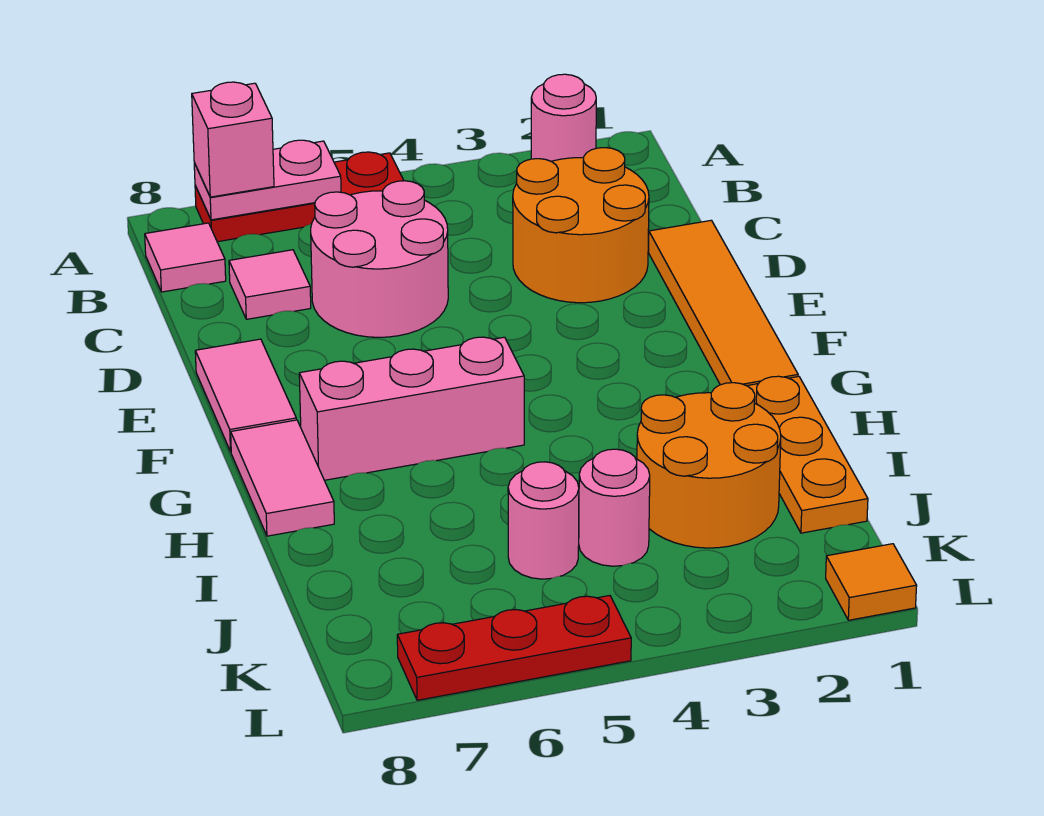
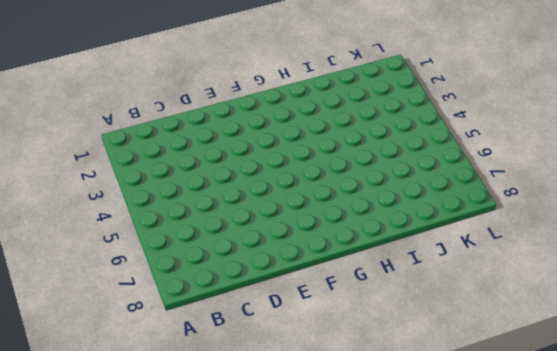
none -> pink 1x1 round brick [531,74,596,161]
none -> red 1x3 plate [195,152,404,242]
none -> pink 1x1 tile [145,223,226,292]

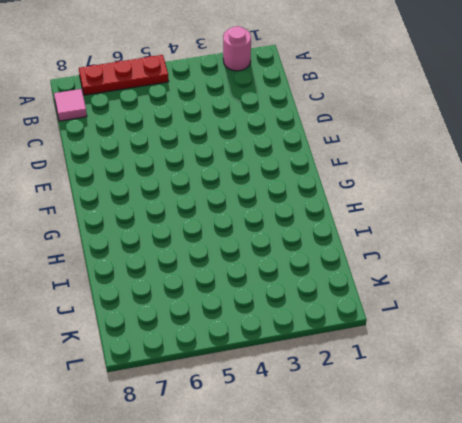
none -> orange 2x2 round brick [513,148,649,303]
none -> pink 2x2 round brick [311,181,448,337]
none -> pink 1x1 tile [229,250,311,319]

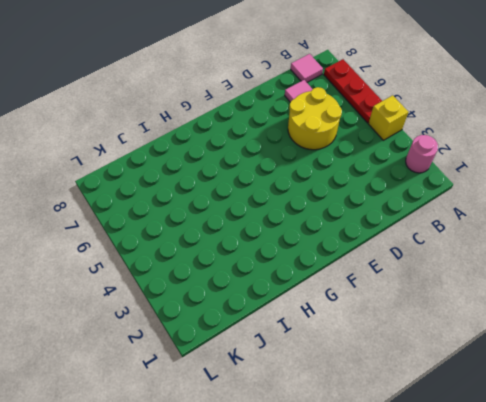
yellow 1x1 brick [369,95,408,140] -> none
yellow 2x2 round brick [288,87,342,150] -> pink 2x2 round brick [311,181,448,337]
none -> orange 2x2 round brick [513,148,649,303]
none -> orange 1x4 tile [649,220,798,386]
none -> pink 1x2 tile [195,339,296,452]

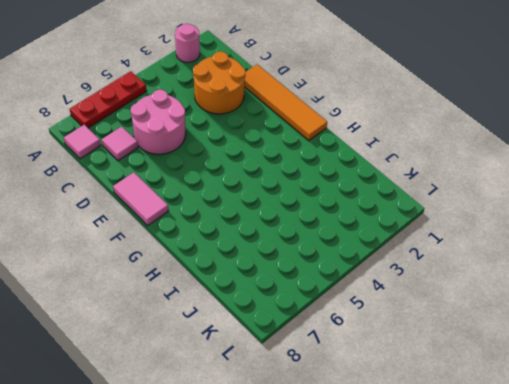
none -> pink 1x3 brick [299,337,524,480]
none -> pink 1x2 tile [231,420,334,536]
none -> orange 1x3 plate [747,376,868,533]

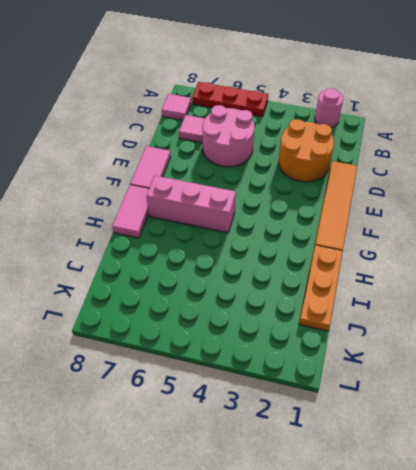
none -> orange 2x2 round brick [637,383,781,548]
none -> pink 1x1 round brick [579,449,650,566]
none -> pink 1x1 round brick [508,462,579,579]

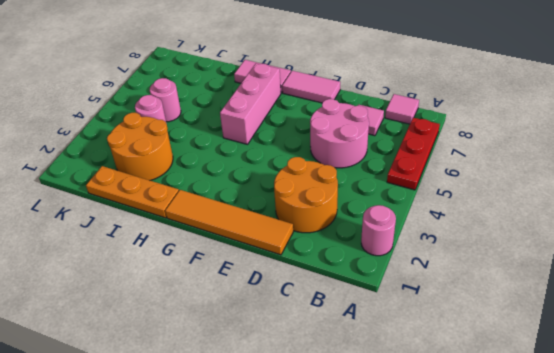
none -> orange 1x1 tile [826,544,917,620]
none -> red 1x3 plate [397,596,631,700]
none -> pink 1x2 plate [194,140,341,220]

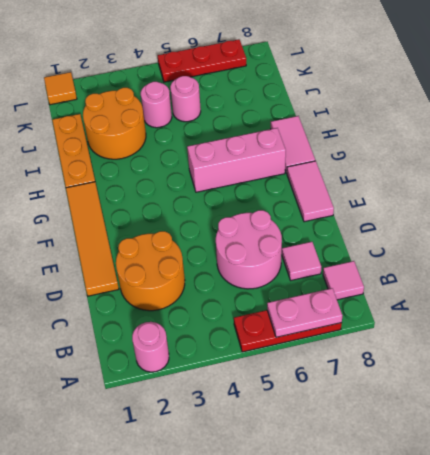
none -> pink 1x1 brick [192,82,274,197]

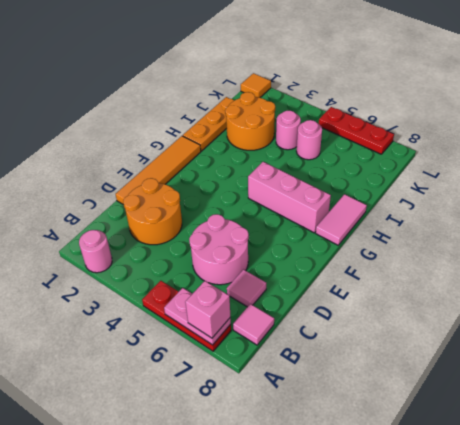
none -> pink 1x2 tile [195,339,296,452]

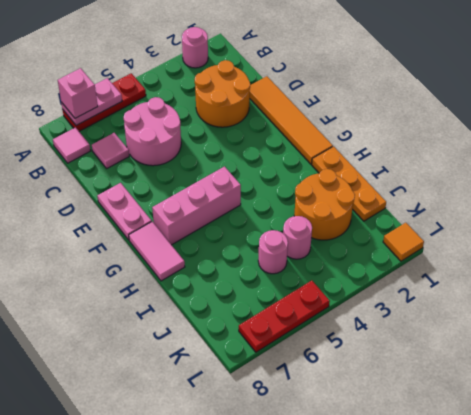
pink 1x2 plate [97,183,152,240] -> pink 1x2 tile [195,339,296,452]

